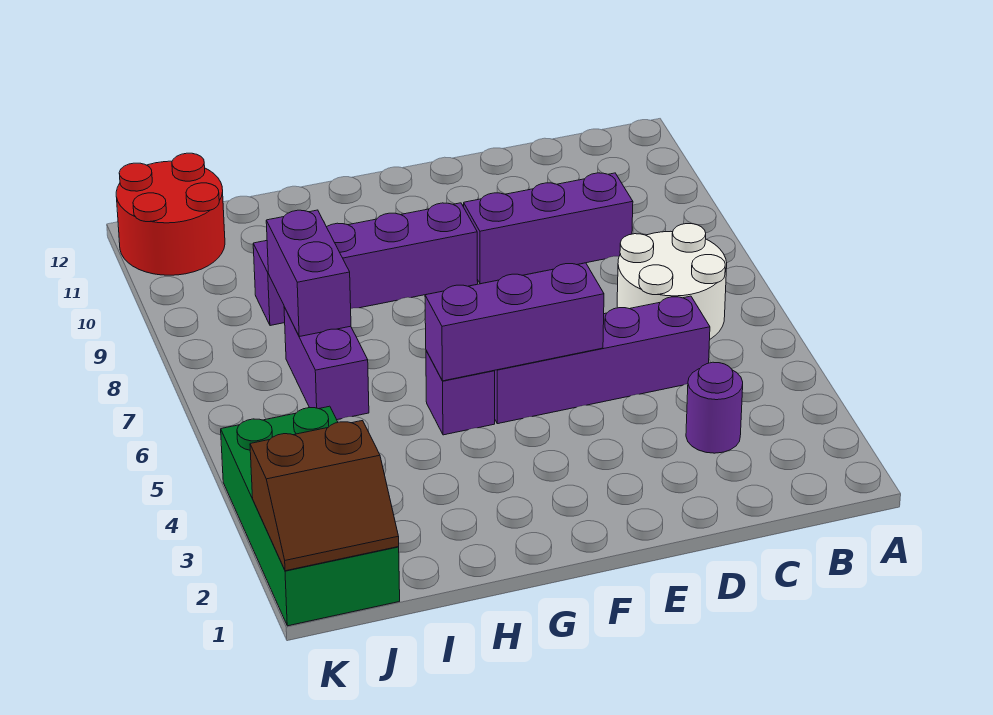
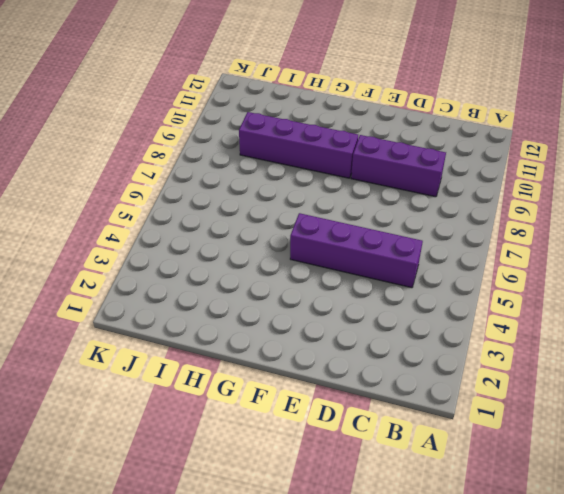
none -> white 2x2 round brick [617,224,727,339]
none -> purple 1x1 round brick [686,362,743,453]
none -> purple 1x1 brick [426,351,495,435]

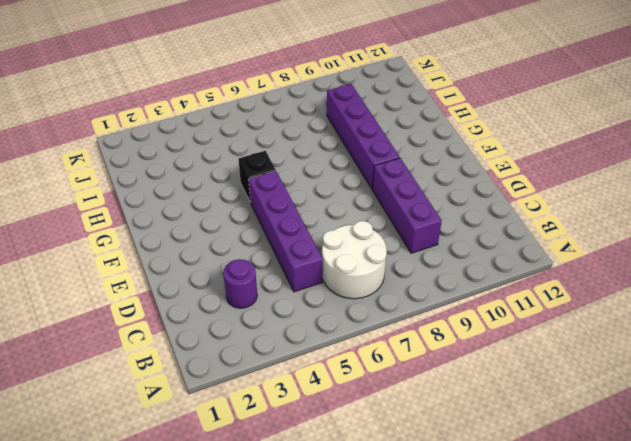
black 1x1 brick [239,151,276,201] -> purple 1x1 brick [426,351,495,435]
none -> purple 1x2 brick [284,307,369,420]
none -> green 2x4 brick [221,406,400,626]
none -> red 2x2 round brick [116,153,225,275]

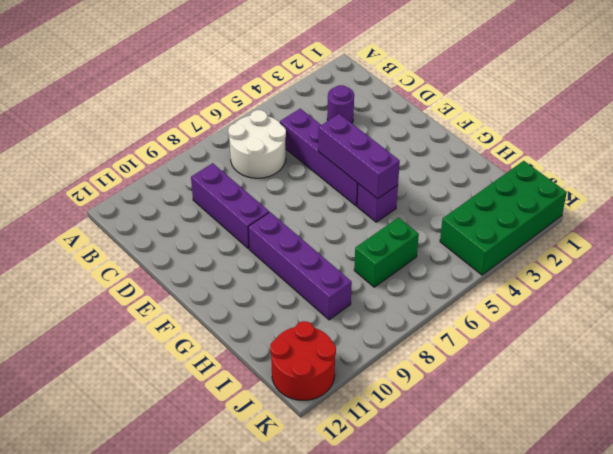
green 1x2 brick [354,218,419,287] -> purple 1x2 brick [284,307,369,420]
none -> purple 1x2 brick [266,210,351,337]
none -> brown 2x2 slope [250,421,399,571]

